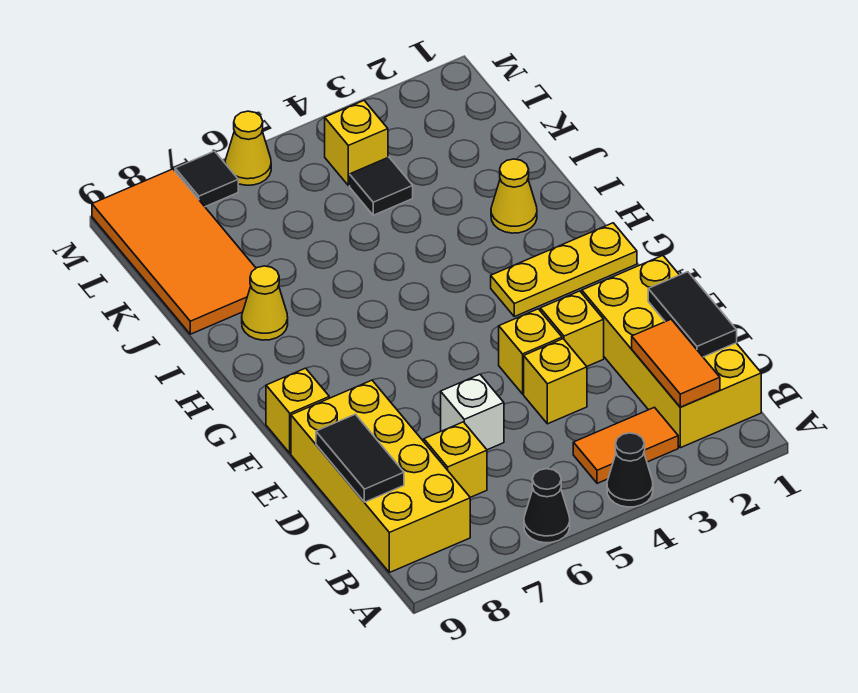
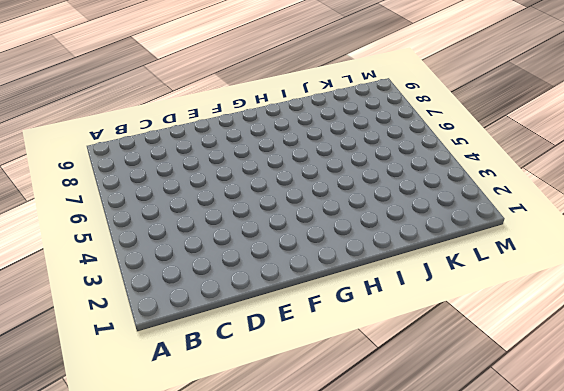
none -> black 1x1 cone [607,433,653,507]
none -> black 1x1 cone [524,469,570,543]
none -> yellow 2x4 brick [582,256,761,448]

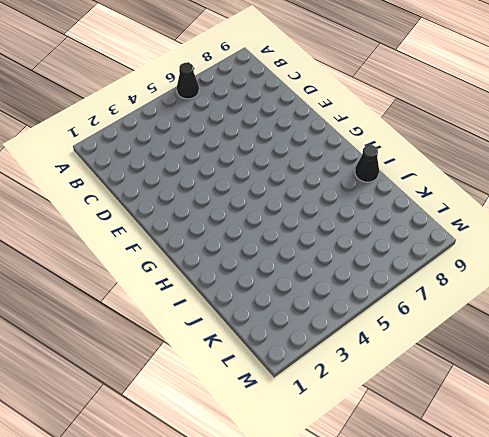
black 1x1 cone [355,145,379,182] -> black 1x1 cone moved to [607,433,653,507]
none -> yellow 2x4 brick [582,256,761,448]
none -> orange 1x2 tile [573,407,678,483]
none -> yellow 2x4 brick [291,380,470,573]

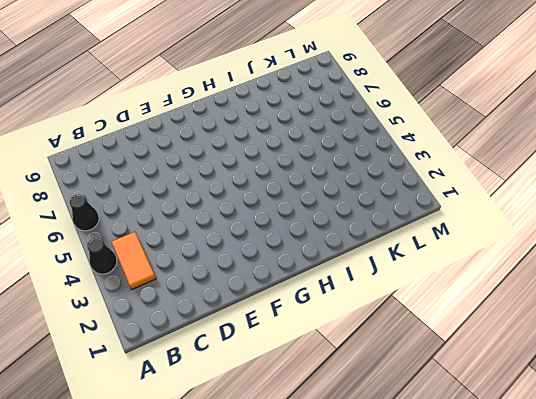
none -> yellow 2x4 brick [582,256,761,448]
none -> yellow 2x4 brick [291,380,470,573]
none -> yellow 1x1 brick [424,422,487,497]

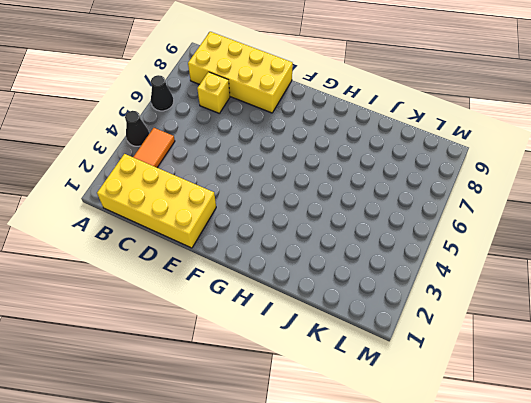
none -> yellow 1x1 brick [524,339,587,424]
none -> white 1x1 brick [441,374,504,450]
none -> yellow 1x1 brick [540,291,604,366]

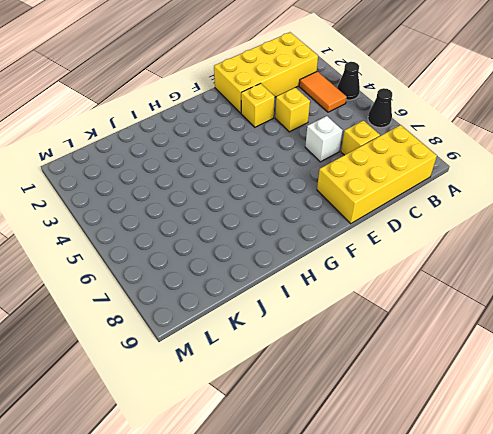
none -> yellow 1x1 brick [499,309,562,394]
none -> yellow 1x1 brick [266,368,329,453]
none -> yellow 1x3 plate [491,223,637,317]

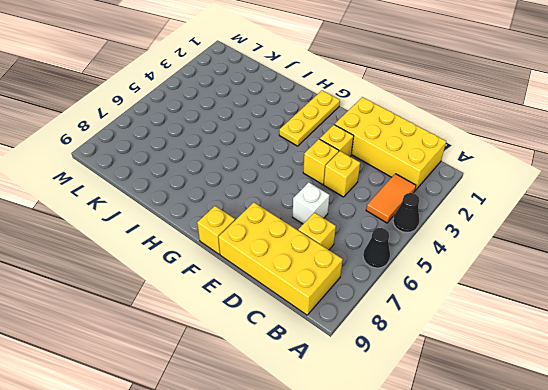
none -> yellow 1x1 cone [491,159,537,233]
none -> yellow 1x1 cone [242,266,288,340]
none -> orange 2x4 tile [92,169,256,334]

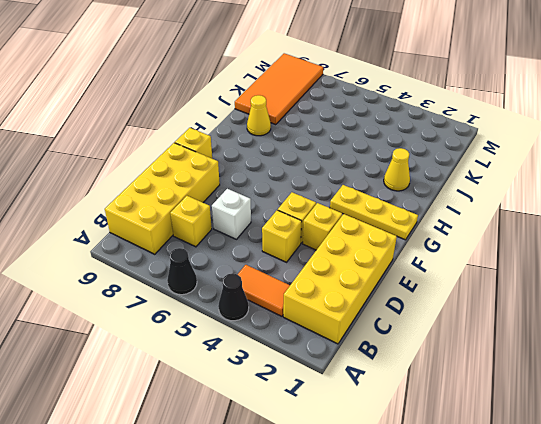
none -> black 1x1 tile [350,157,413,215]
none -> yellow 1x1 brick [325,101,388,186]
none -> yellow 1x1 cone [225,111,271,185]

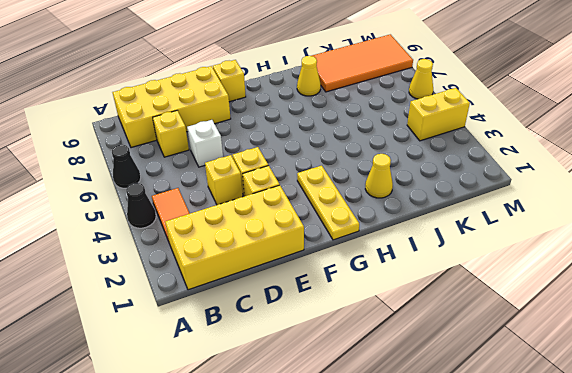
yellow 1x2 brick [407,88,470,141] -> yellow 1x1 brick [325,101,388,186]
none -> black 1x1 tile [350,157,413,215]
none -> black 1x1 tile [175,151,238,207]
none -> orange 1x2 tile [632,319,720,407]

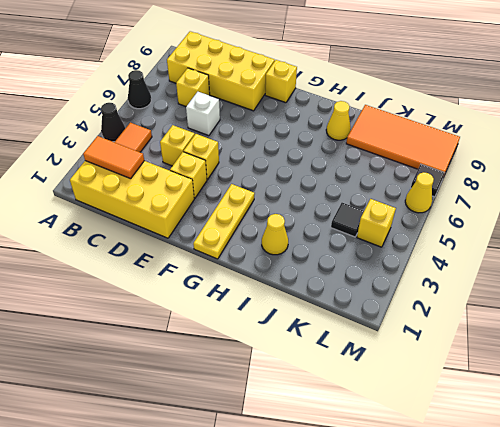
none -> black 1x2 tile [648,272,737,357]
none -> black 1x2 tile [316,414,404,502]

